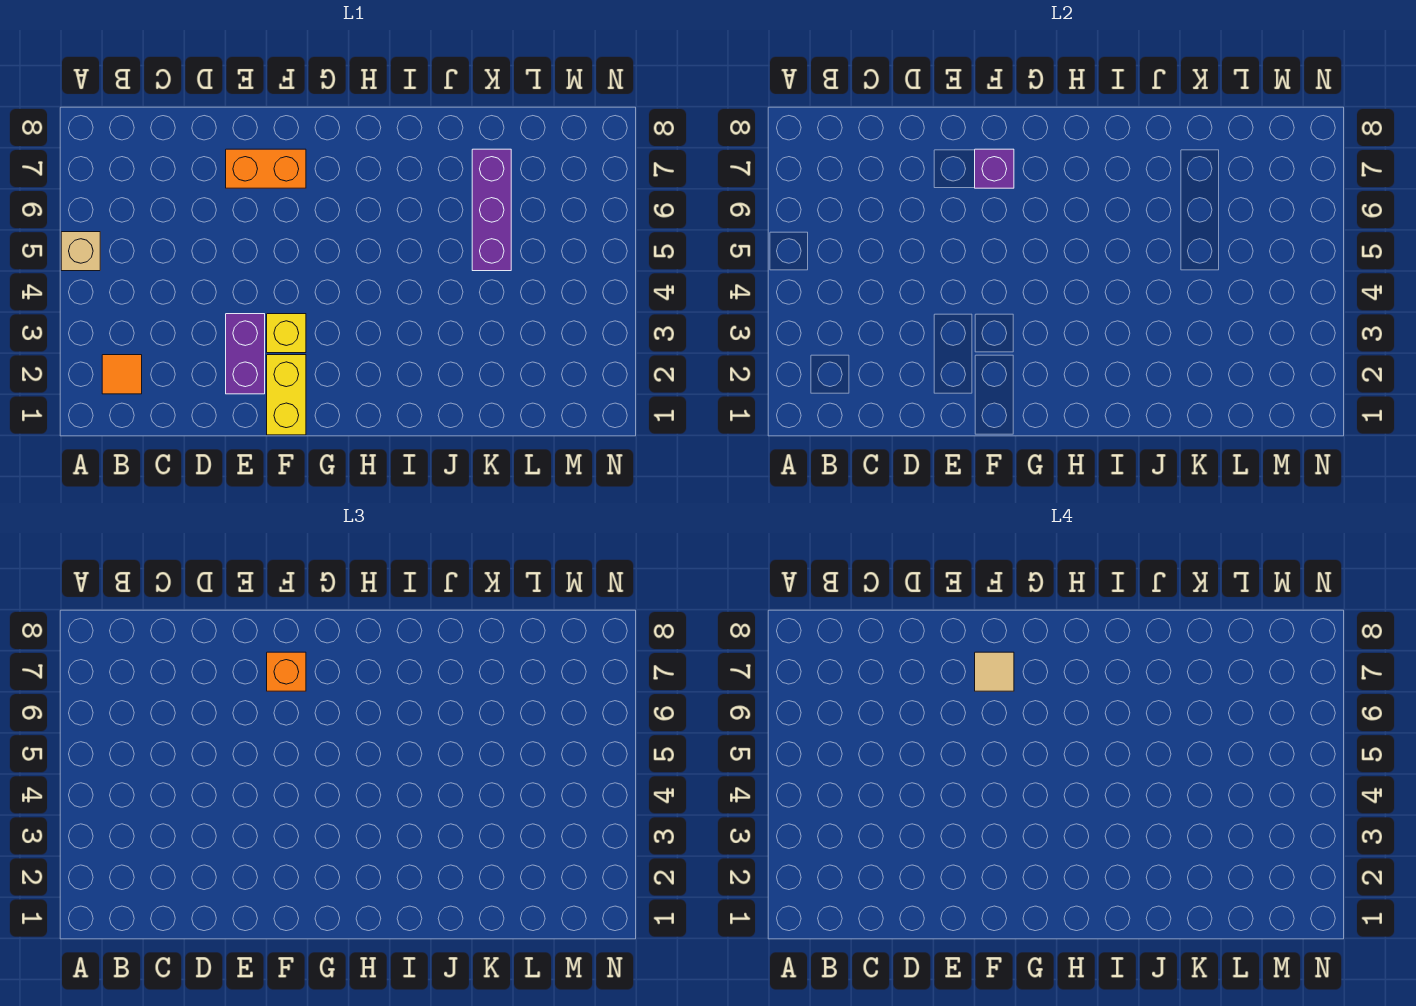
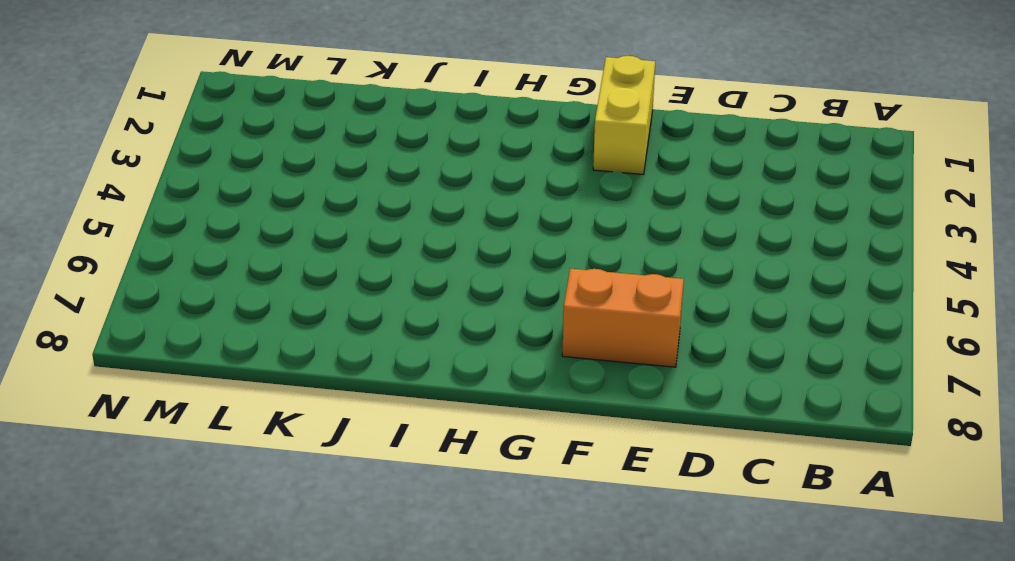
none -> tan 1x1 brick [61,232,100,271]
none -> orange 1x1 tile [102,355,142,394]

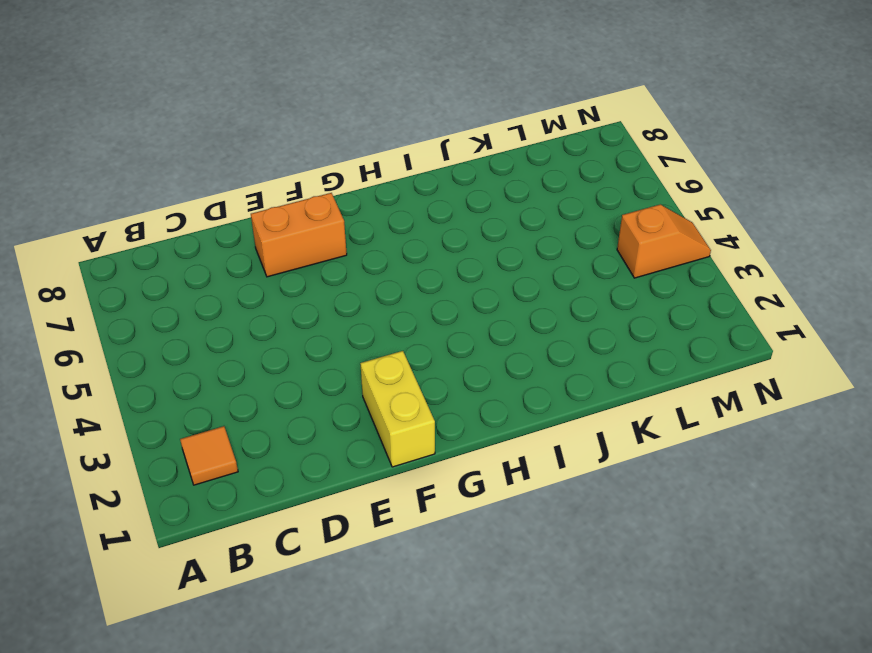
orange 1x2 slope [617,204,711,278] -> none
none -> tan 1x1 brick [61,232,100,271]
none -> purple 1x2 brick [226,314,265,394]

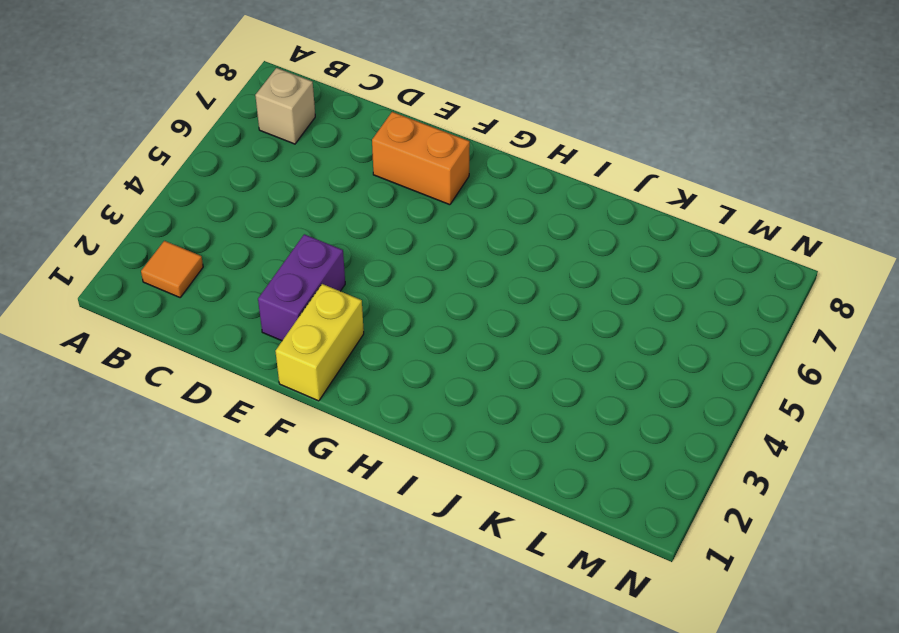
tan 1x1 brick [255,68,315,144] -> tan 1x1 brick moved to [61,232,100,271]
none -> yellow 1x1 brick [267,314,306,353]
none -> purple 1x3 brick [472,149,511,271]

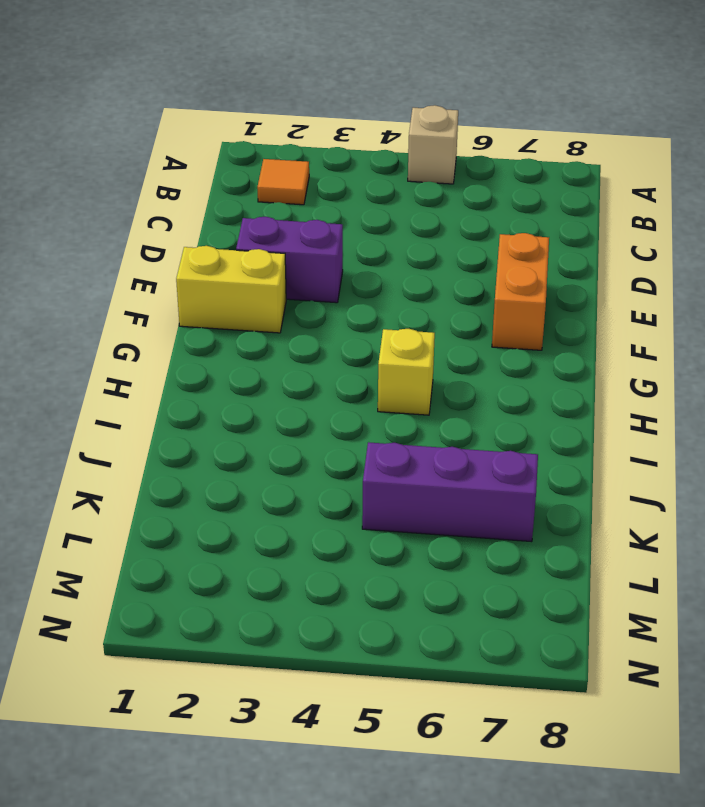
yellow 1x1 brick [378,329,435,415] -> yellow 1x1 brick moved to [267,314,306,353]
none -> purple 1x1 brick [975,149,1014,188]
none -> orange 1x1 brick [267,652,306,691]

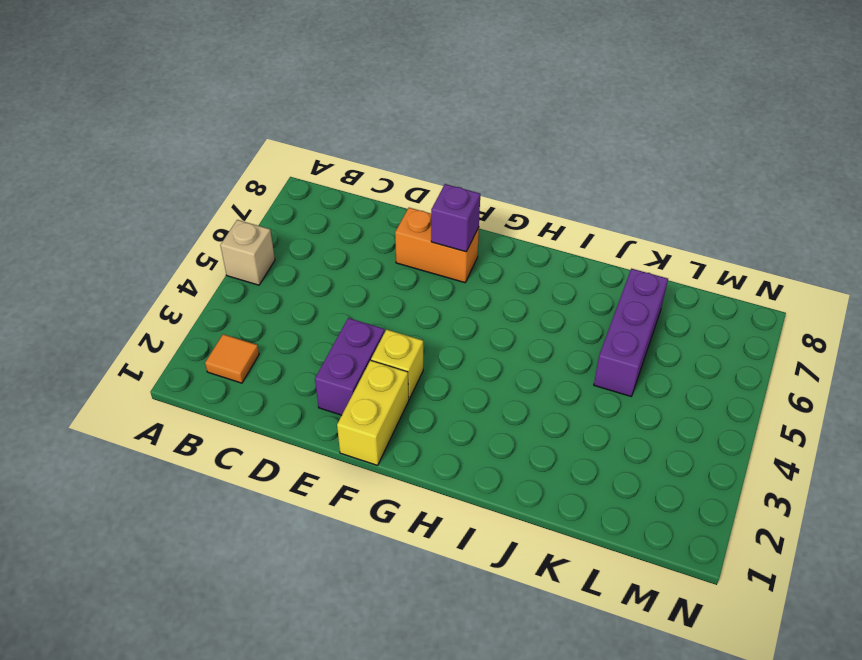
none -> orange 1x1 brick [267,652,306,691]
none -> tan 1x1 tile [975,652,1014,691]

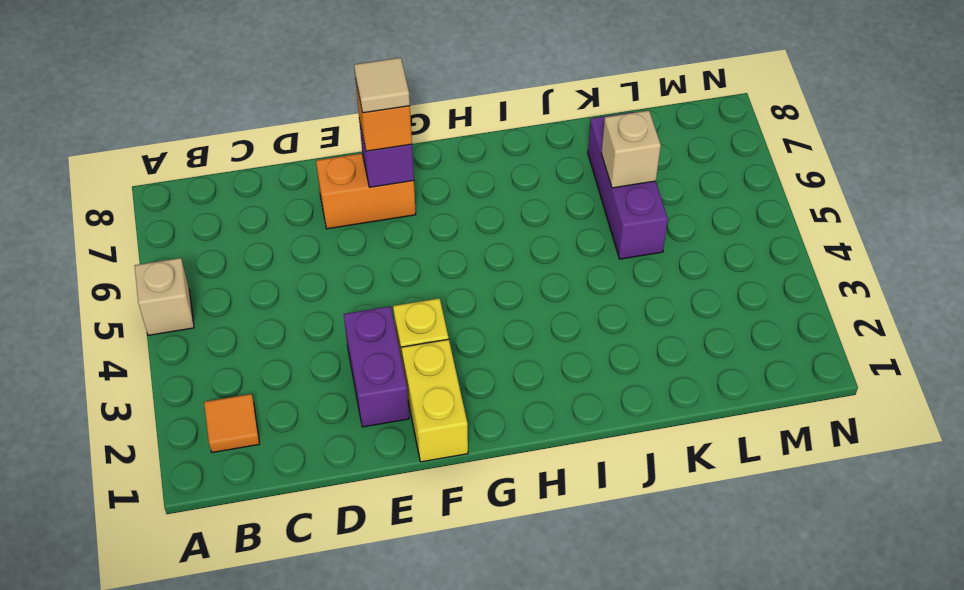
tan 1x1 brick [601,110,661,188] -> none

